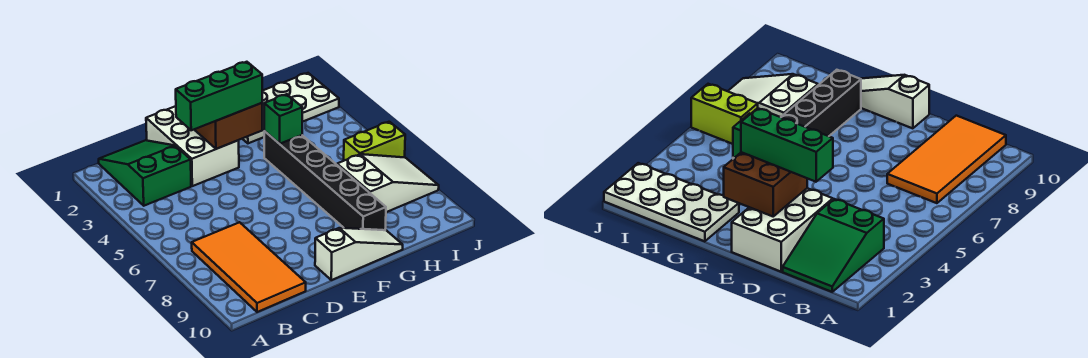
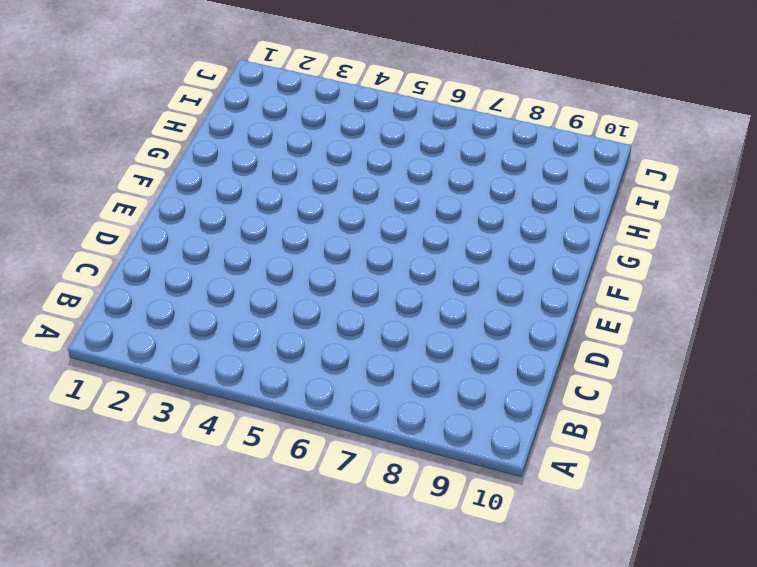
none -> green 2x3 slope [99,140,191,206]
none -> orange 2x4 tile [192,222,306,312]

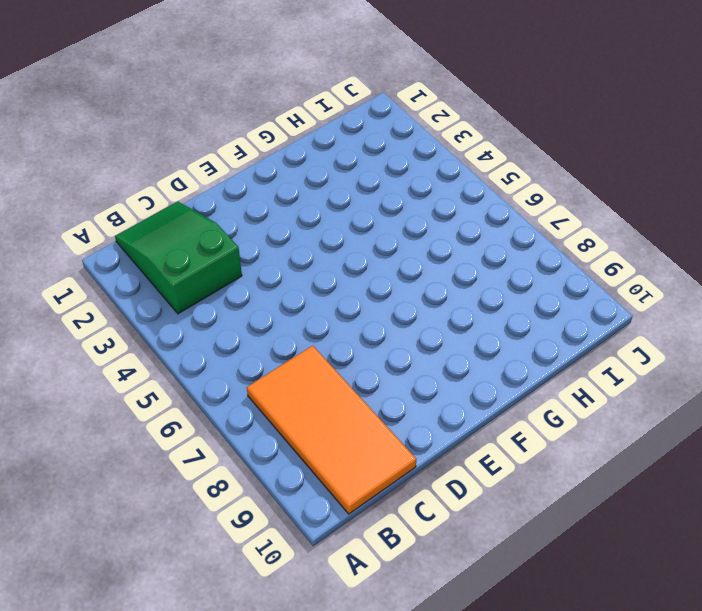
none -> white 2x3 brick [146,106,239,186]
none -> white 1x3 slope [315,228,403,280]

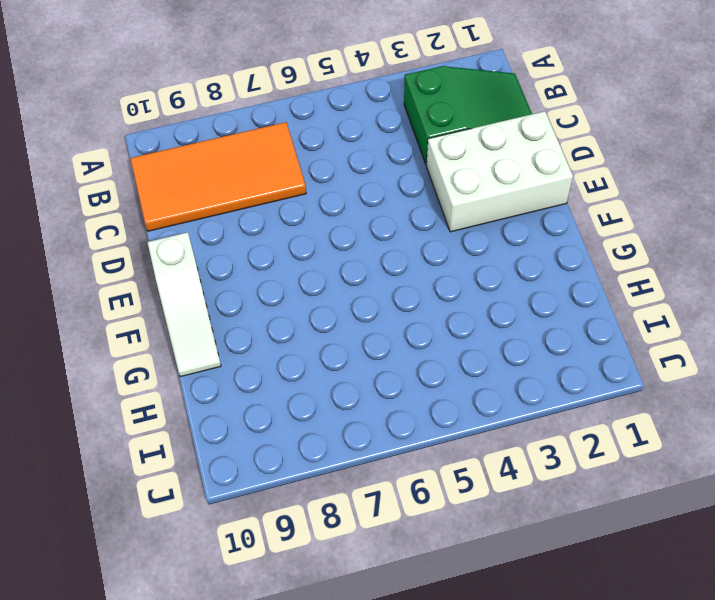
none -> white 2x4 plate [242,73,339,143]
none -> black 1x6 brick [264,131,386,230]

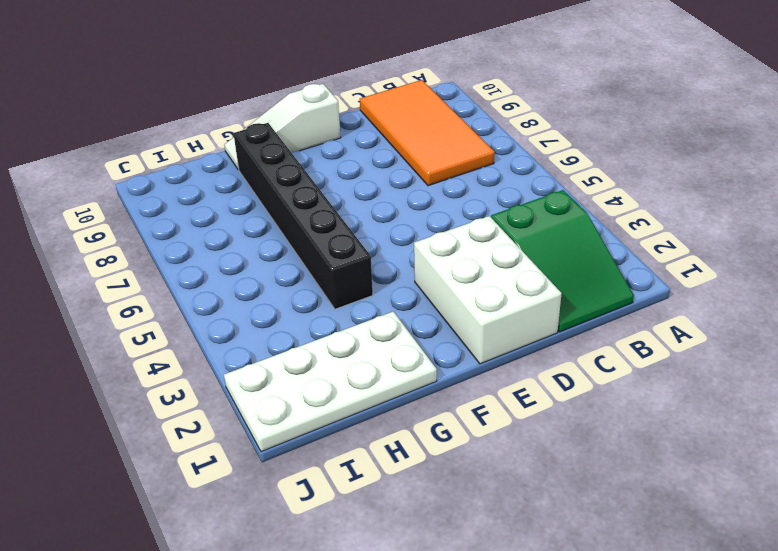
none -> white 2x3 slope [337,154,439,212]
none -> lime 1x2 brick [344,122,405,161]

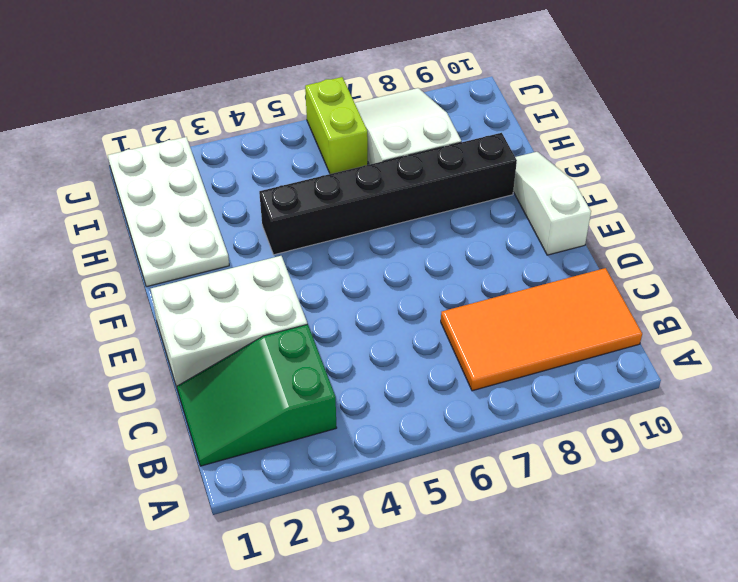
none -> brown 2x2 brick [194,103,262,149]
none -> green 1x1 brick [264,94,302,144]

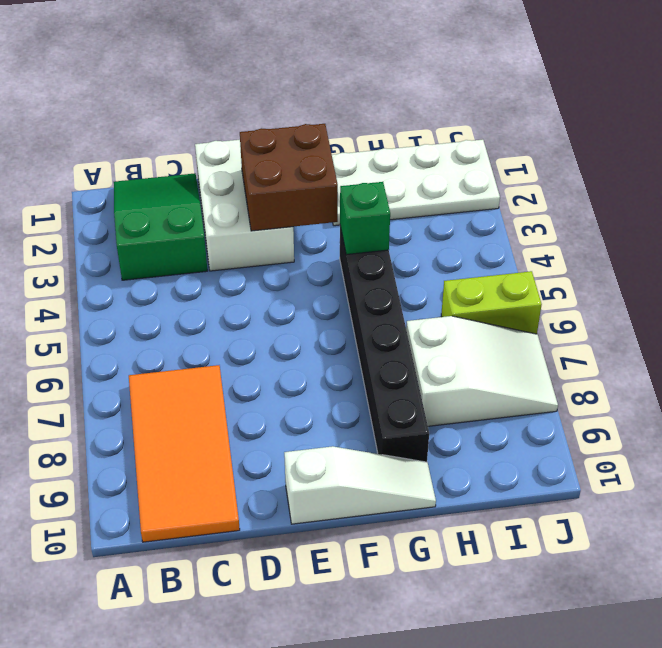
none -> green 1x3 brick [176,62,262,130]

